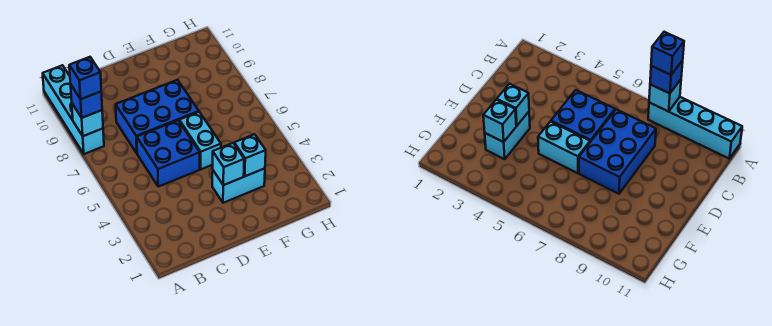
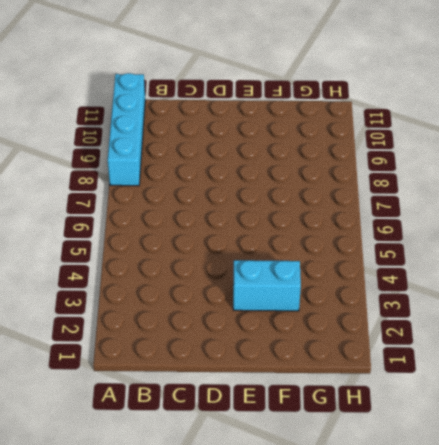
none -> blue 2x2 brick [137,120,200,187]
none -> blue 2x3 brick [116,80,199,153]

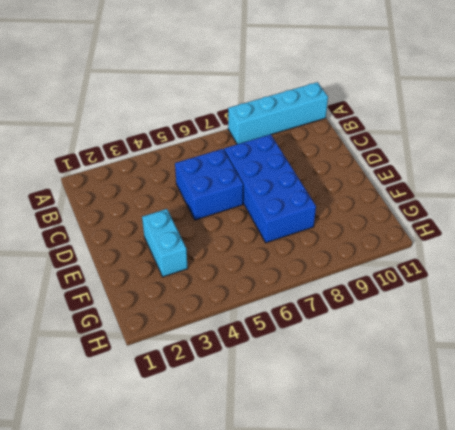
blue 2x4 brick [224,134,316,243] -> blue 2x3 brick [116,80,199,153]
none -> cyan 1x2 brick [179,112,221,169]
none -> cyan 1x1 brick [72,104,103,136]

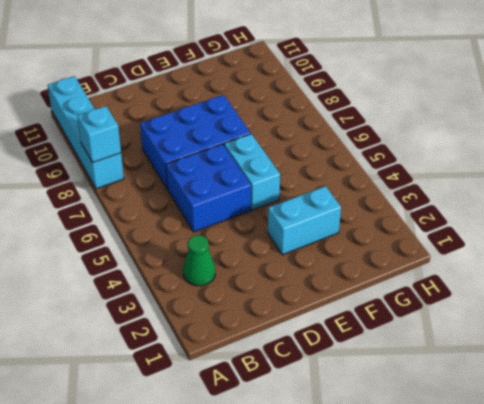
green 1x1 cone [183,235,215,286] -> none
none -> cyan 1x1 brick [213,143,244,185]
none -> cyan 1x1 brick [234,134,266,176]

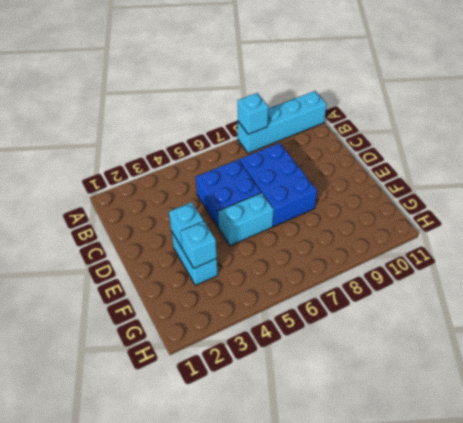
none -> blue 1x1 brick [71,85,102,118]
none -> blue 1x1 brick [69,57,101,99]

